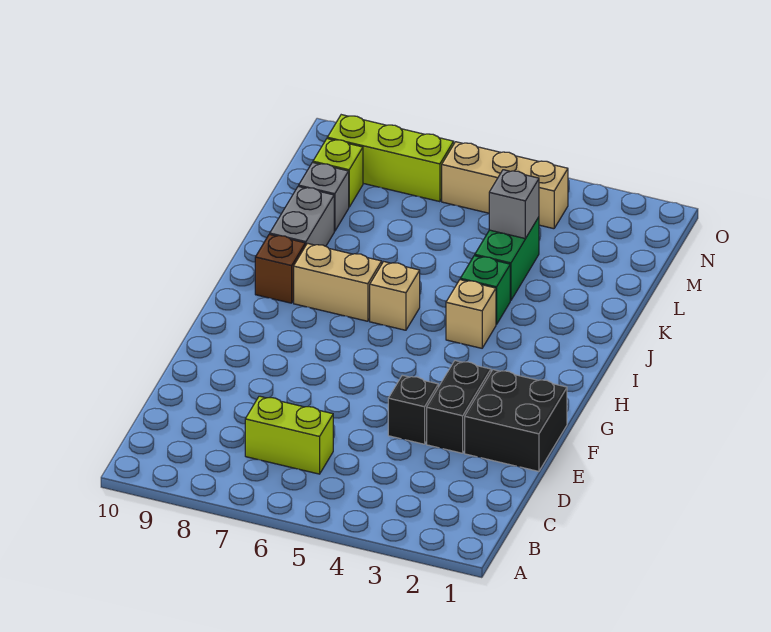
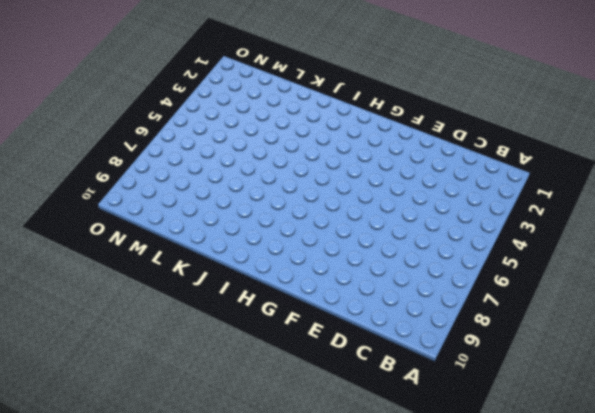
none -> lime 1x2 brick [245,396,333,474]
none -> black 2x2 brick [465,370,567,471]
none -> black 1x2 brick [427,361,491,453]

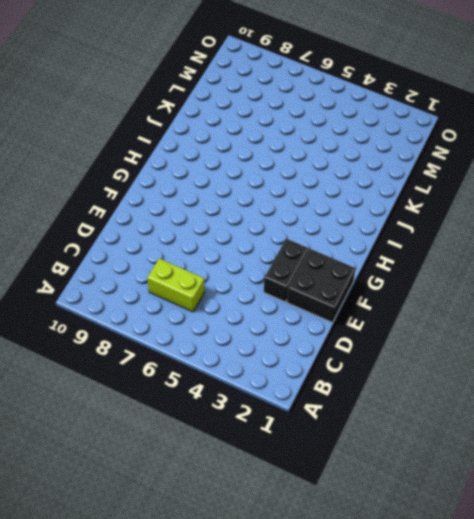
none -> black 1x1 brick [388,375,438,444]
none -> tan 1x1 brick [446,280,496,348]
none -> tan 1x1 brick [370,262,420,330]

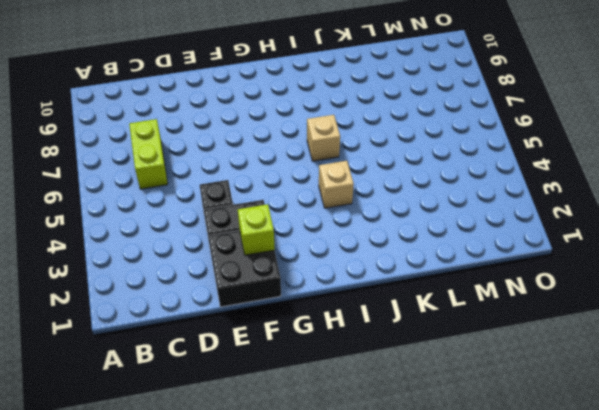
lime 1x1 brick [238,204,275,255] -> lime 1x1 brick moved to [313,139,363,207]
none -> tan 1x2 brick [294,243,382,321]
none -> brown 1x1 brick [255,234,305,303]
none -> green 1x1 brick [460,256,510,325]

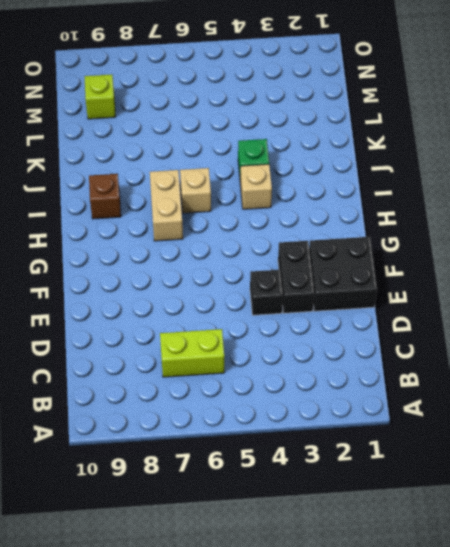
tan 1x2 brick [150,170,183,241] -> tan 1x2 brick turned to [294,243,382,321]
none -> grey 1x2 brick [270,186,334,246]
none -> green 1x2 brick [475,217,539,301]
none -> grey 1x1 brick [299,163,349,231]

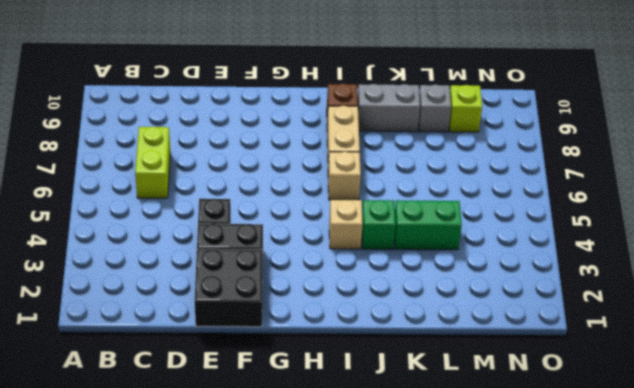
none -> tan 1x3 brick [442,142,568,229]
none -> lime 1x3 brick [327,115,454,202]
none -> grey 1x1 brick [489,170,539,238]

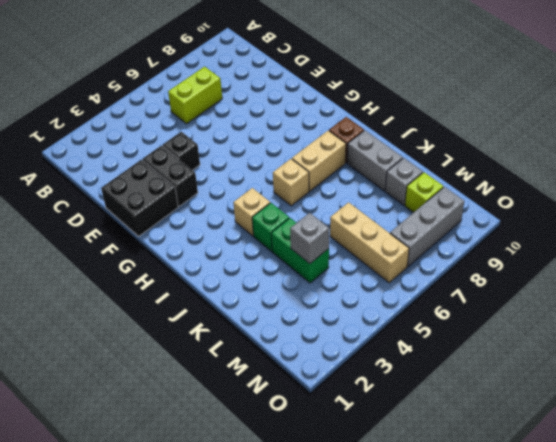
tan 1x3 brick [330,202,409,283] -> tan 1x3 brick turned to [442,142,568,229]
grey 1x3 brick [390,187,464,266] -> lime 1x3 brick [327,115,454,202]

